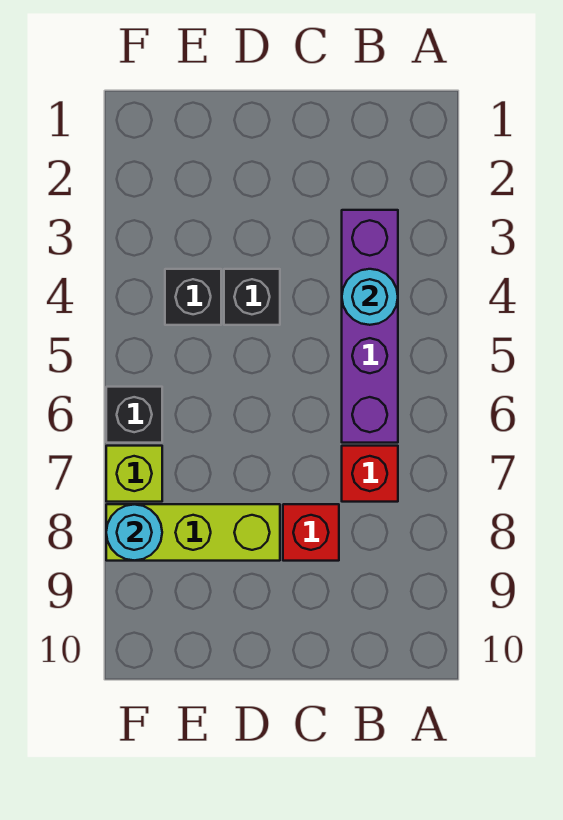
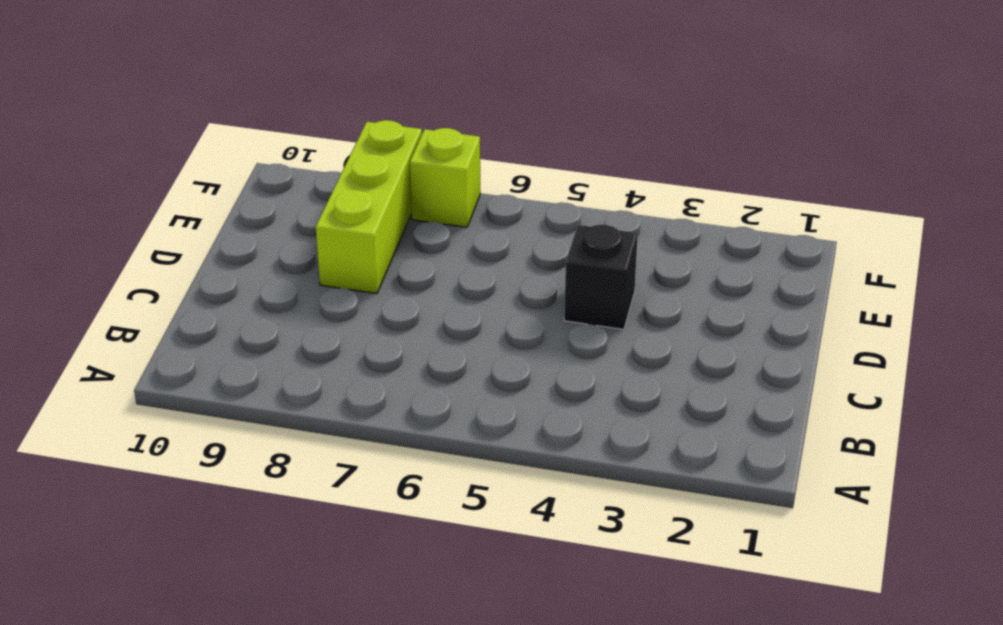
none -> purple 1x4 brick [342,210,398,443]
none -> red 1x1 brick [342,446,398,502]

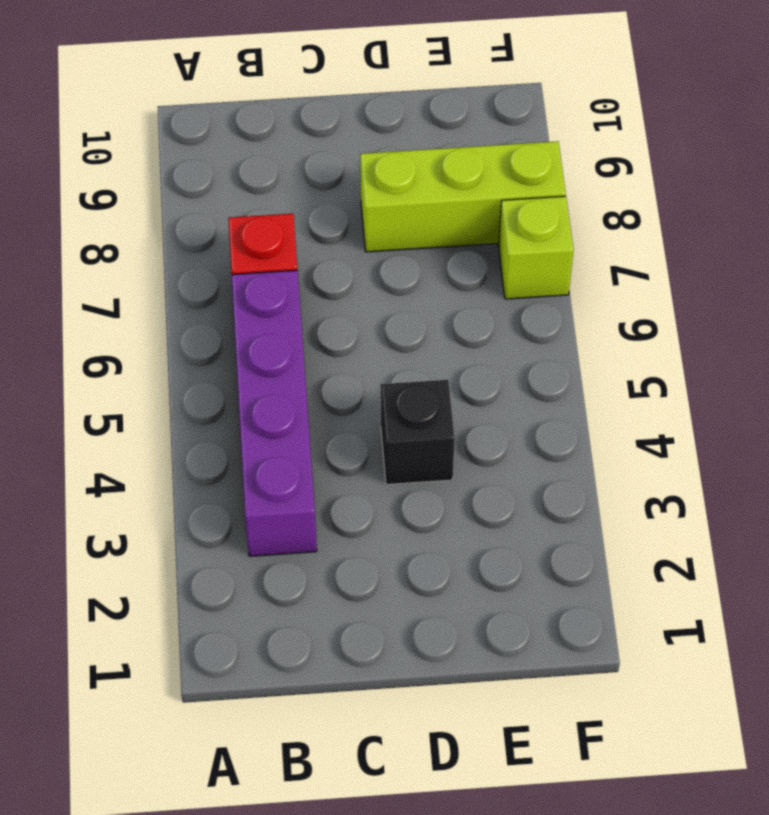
none -> red 1x1 brick [283,504,339,561]
none -> black 1x1 brick [165,269,221,325]

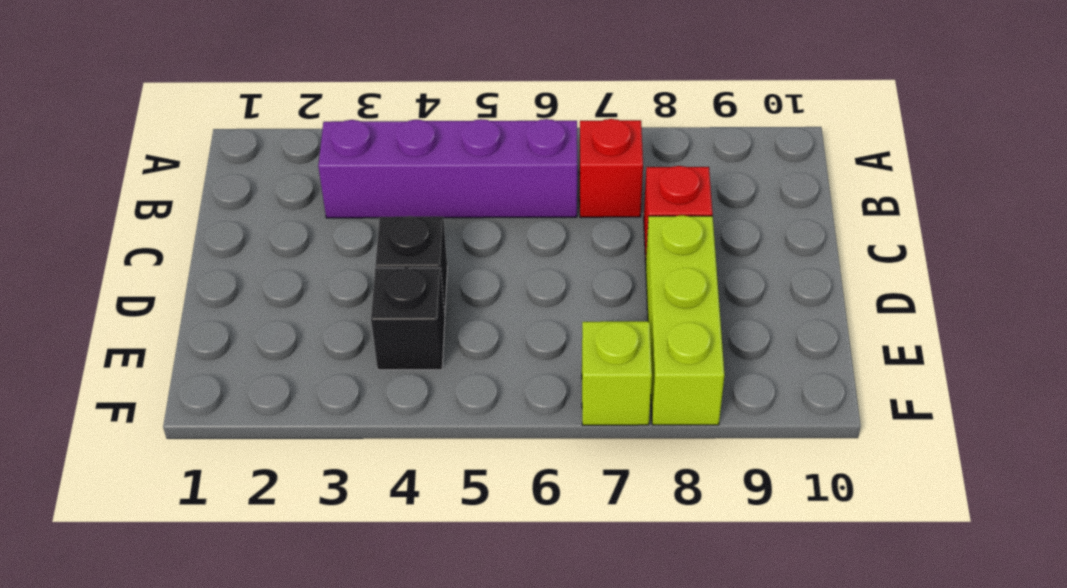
none -> black 1x1 brick [106,387,162,443]
none -> cyan 1x1 round brick [342,269,398,325]

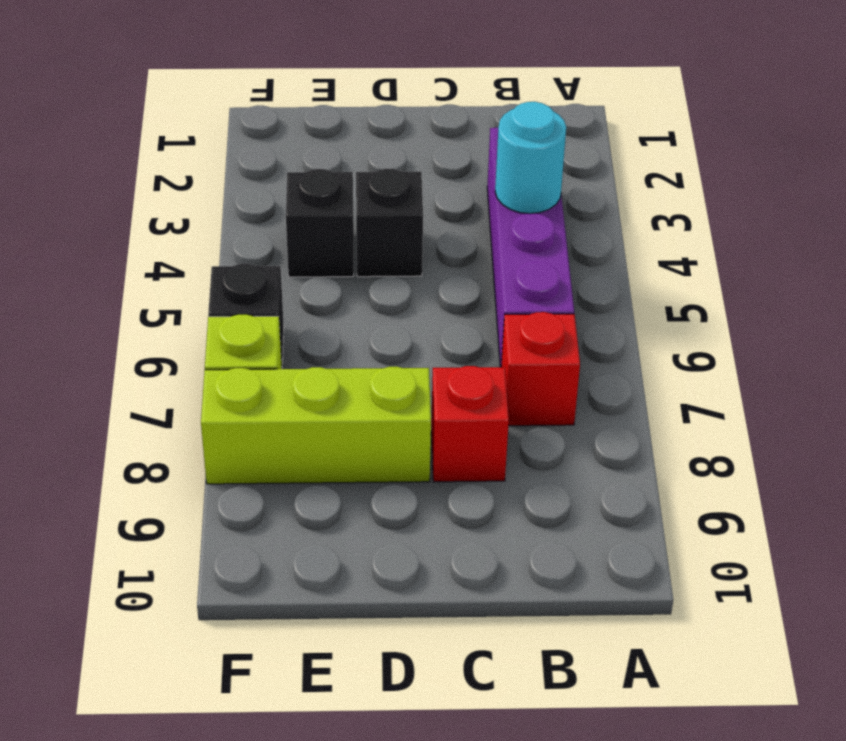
none -> cyan 1x1 round brick [106,504,162,561]

